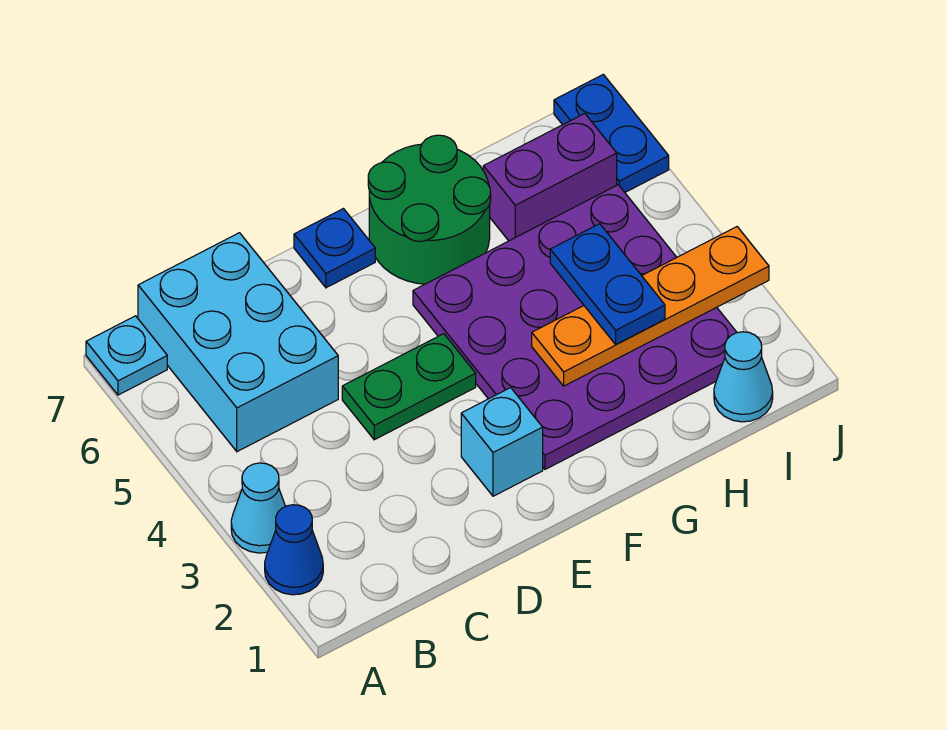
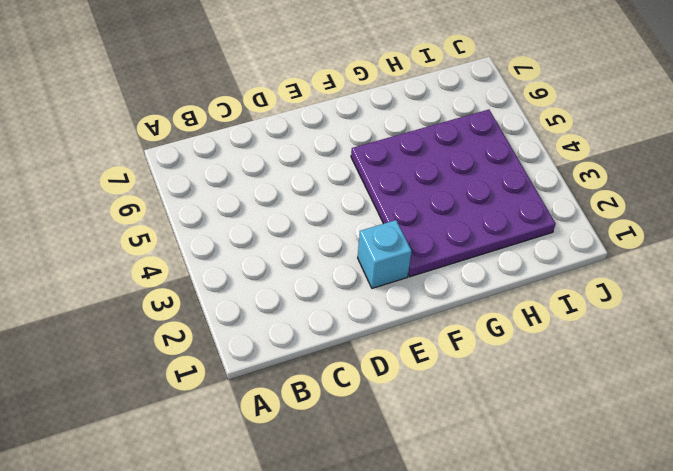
none -> blue 1x1 cone [265,505,323,595]
none -> cyan 1x1 cone [231,463,285,553]
none -> cyan 1x1 plate [86,316,167,395]

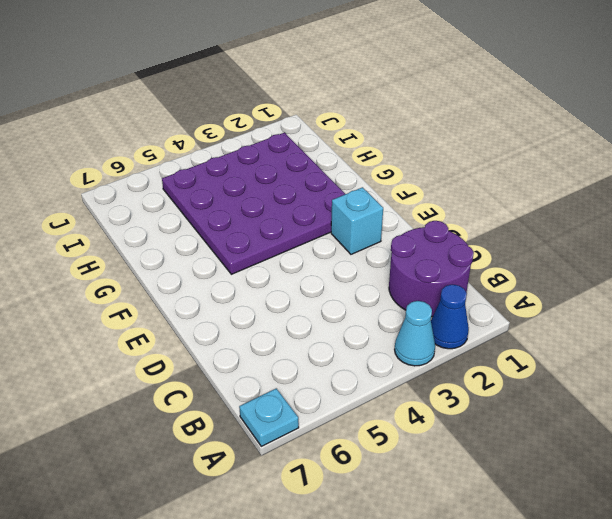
purple 2x2 round brick [389,221,474,317] -> none
none -> cyan 2x3 brick [138,233,338,452]
none -> green 1x2 plate [342,334,476,440]
none -> blue 1x1 plate [294,209,375,288]

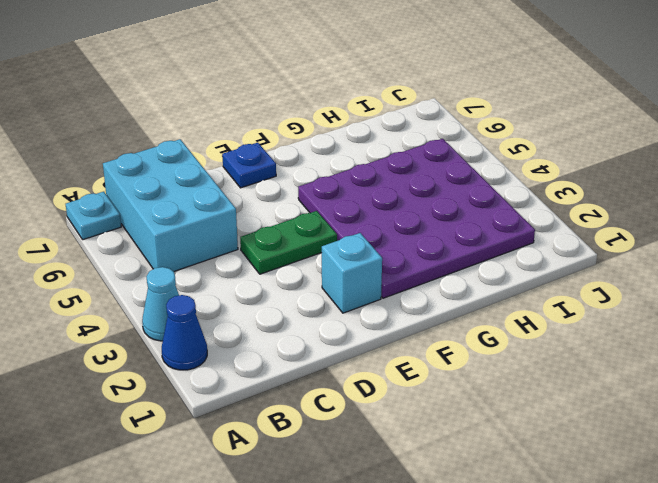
none -> green 2x2 round brick [368,135,491,284]
none -> purple 1x2 brick [483,114,617,241]
none -> cyan 1x1 cone [714,332,773,422]

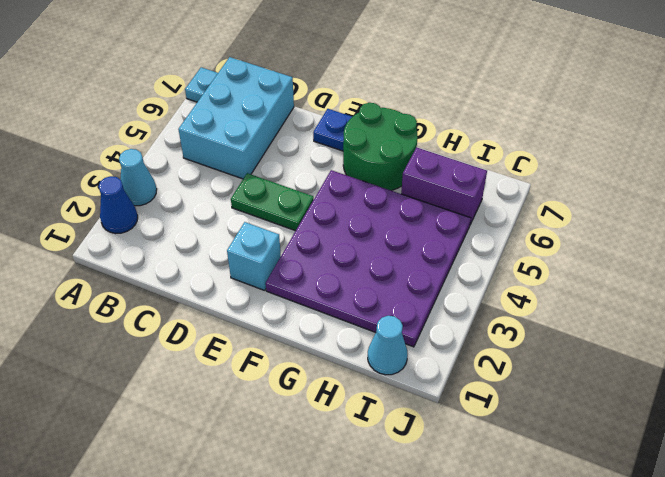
none -> blue 1x2 plate [554,74,669,192]
none -> orange 1x4 plate [532,227,769,386]
none -> blue 1x2 plate [550,224,665,344]

